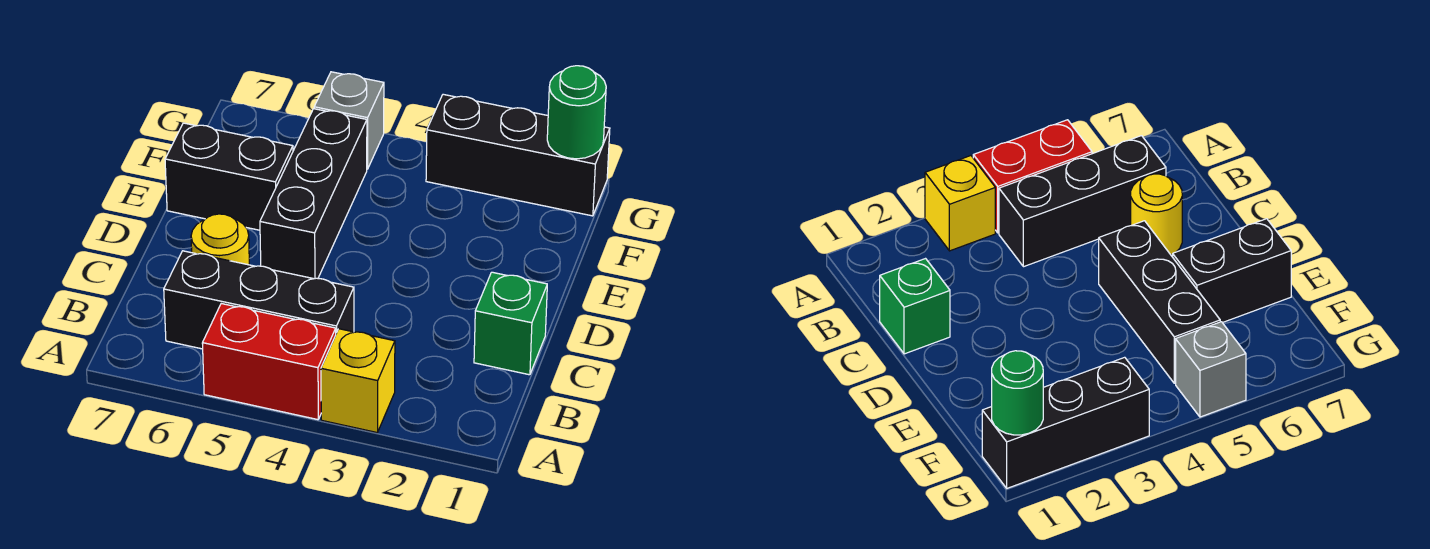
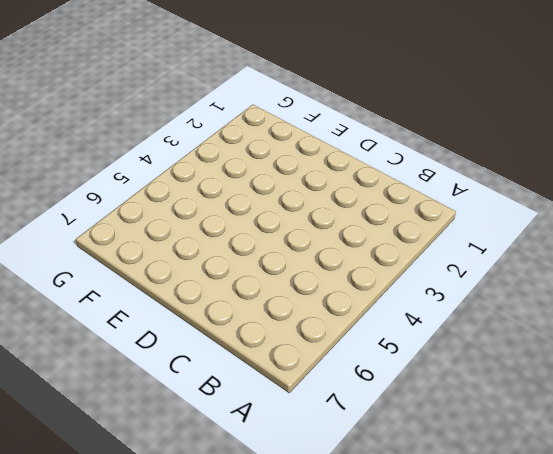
none -> yellow 1x1 brick [321,329,395,432]
none -> red 1x2 brick [202,304,336,420]

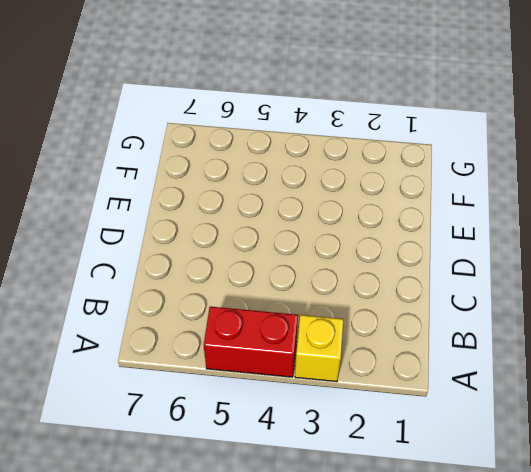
none -> black 1x3 brick [164,251,354,349]
none -> green 1x1 brick [474,272,547,375]

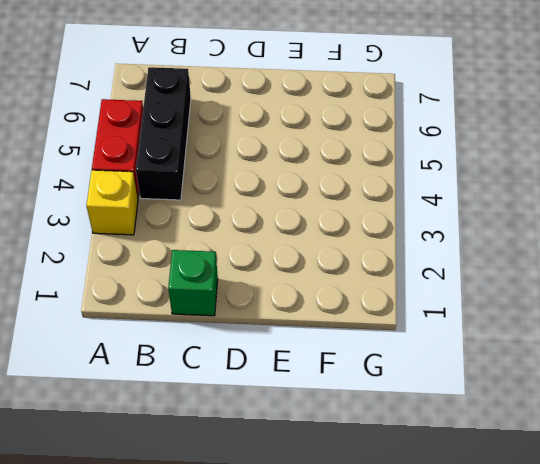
none -> yellow 1x1 round brick [191,214,249,265]
none -> black 1x3 brick [260,109,367,279]

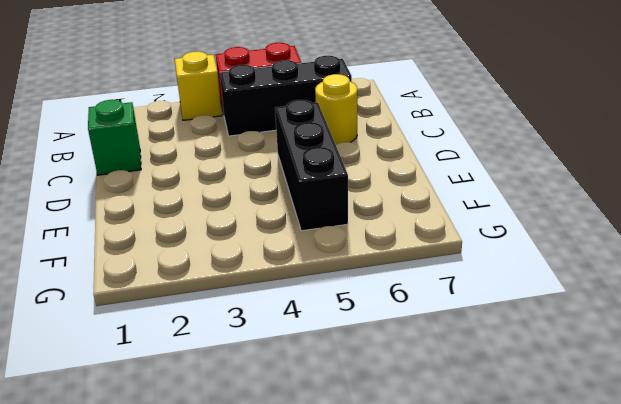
none -> black 1x2 brick [165,123,293,230]
none -> black 1x3 brick [426,94,610,216]

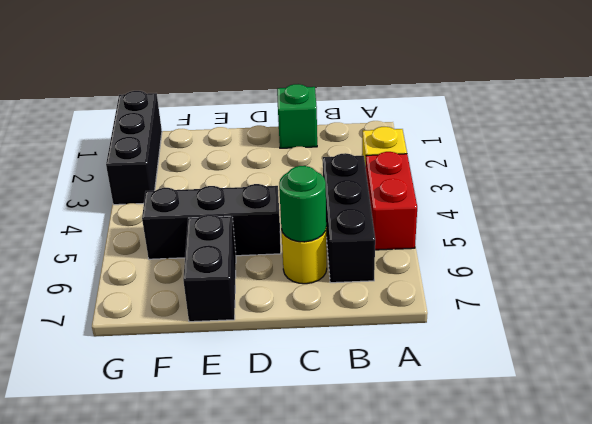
green 1x1 round brick [279,166,326,242] -> green 1x1 round brick moved to [547,66,606,159]
none -> grey 1x1 brick [314,72,384,169]

